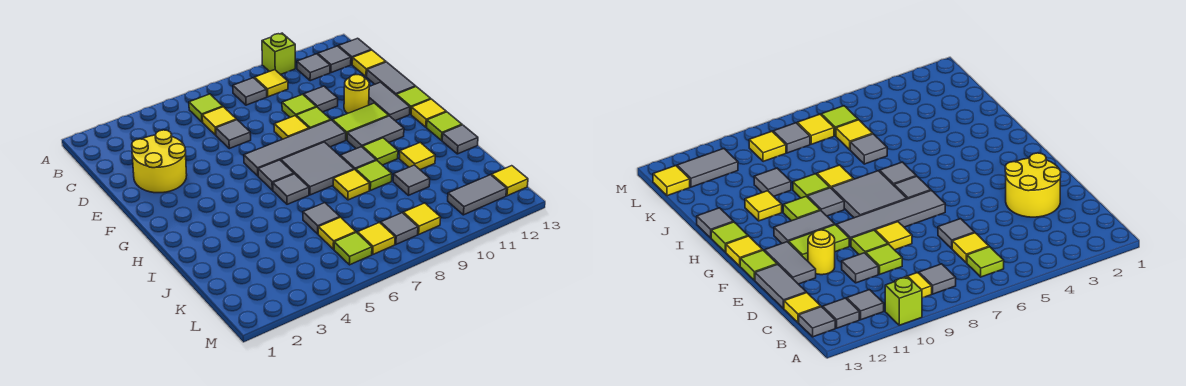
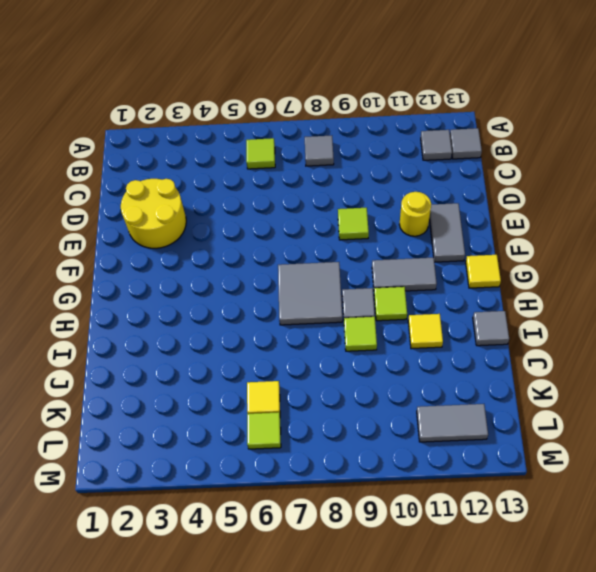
none -> lime 1x1 brick [262,33,295,75]
none -> yellow 1x1 tile [254,70,288,97]
none -> grey 1x1 tile [297,54,330,81]
none -> yellow 1x1 tile [202,107,237,135]

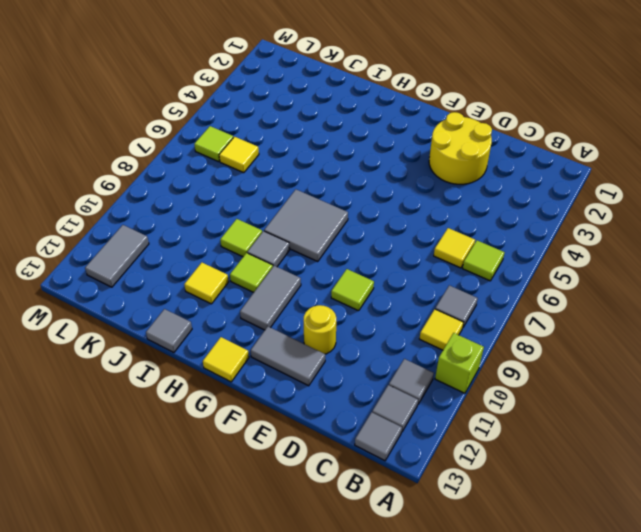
none -> yellow 1x1 tile [352,50,386,77]
none -> grey 1x1 tile [216,120,251,149]
none -> lime 1x1 tile [282,94,316,117]
none -> grey 1x1 tile [304,86,338,112]

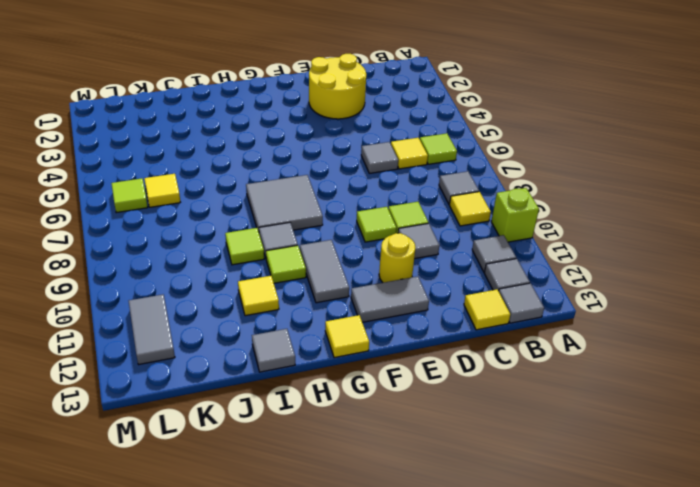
none -> grey 1x2 tile [367,62,415,95]
none -> yellow 1x1 tile [274,116,309,139]
none -> grey 1x4 tile [244,120,346,176]
none -> lime 1x2 tile [333,103,389,140]

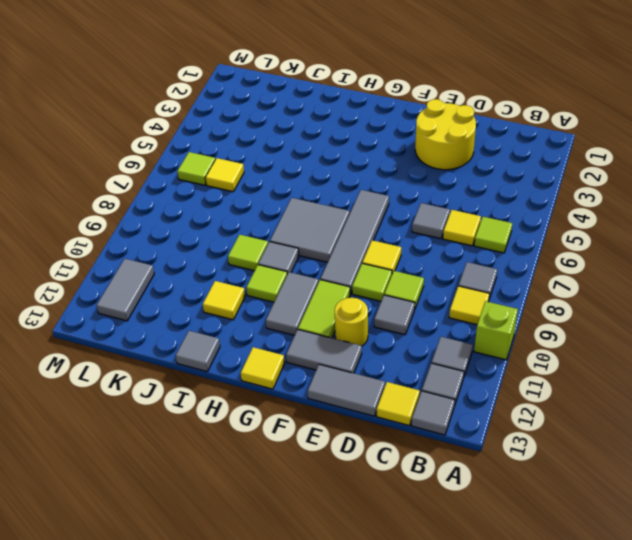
none -> lime 1x1 tile [396,87,430,114]
none -> grey 1x1 tile [258,160,294,190]
none -> grey 1x1 tile [273,174,309,204]
none -> lime 1x1 tile [427,112,462,141]

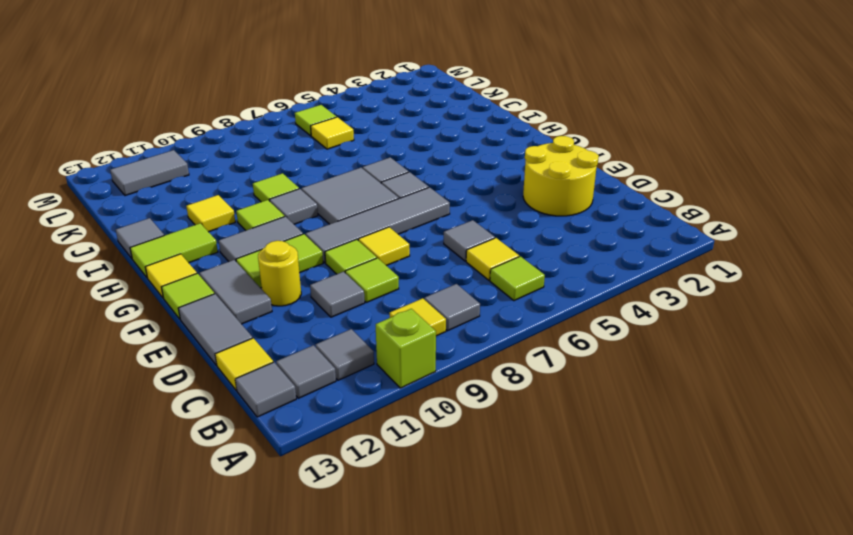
lime 1x2 tile [130,223,218,277] -> lime 1x1 tile [427,112,462,141]
none -> yellow 1x1 tile [333,170,370,200]
none -> grey 1x1 tile [303,203,340,234]
none -> grey 1x1 tile [393,165,430,195]
none -> yellow 1x1 tile [358,222,395,254]

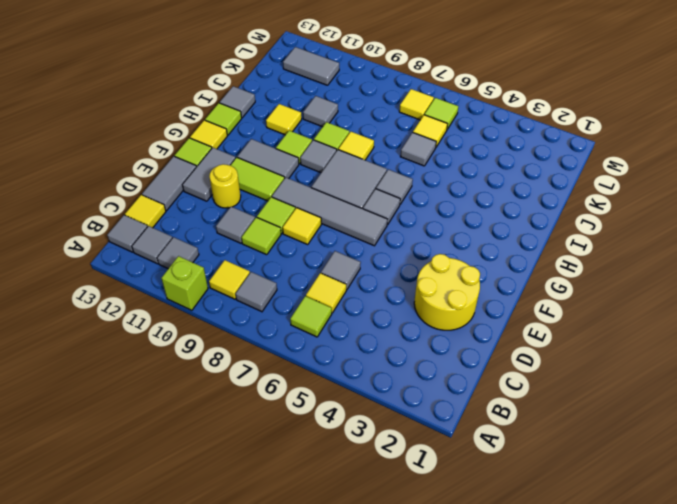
none -> grey 1x1 tile [381,213,418,244]
none -> yellow 1x1 tile [403,203,441,234]
none -> yellow 1x1 tile [492,166,528,196]

